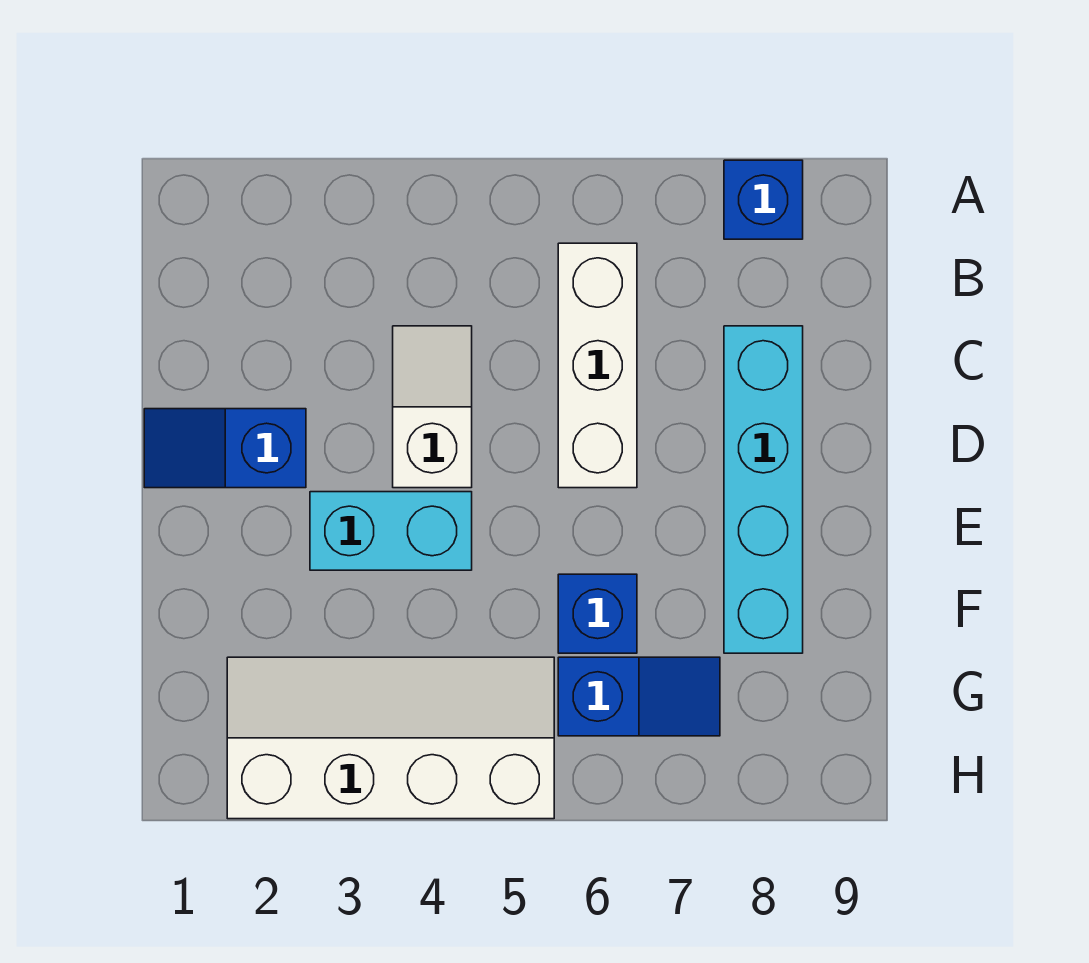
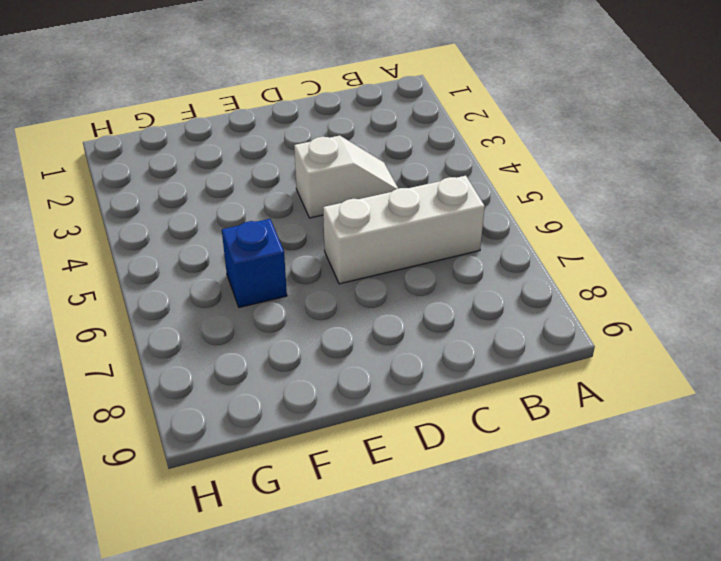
none -> blue 1x1 brick [724,160,803,239]
none -> cyan 1x4 brick [724,326,803,653]

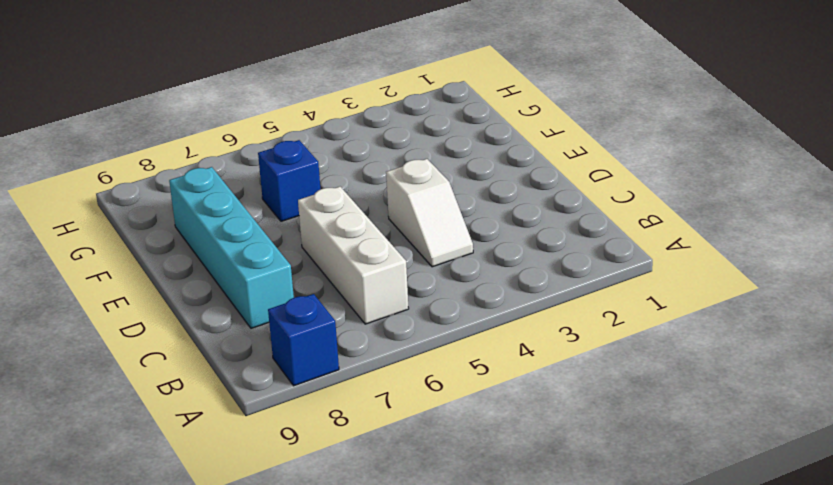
none -> blue 1x2 slope [144,409,306,488]
none -> cyan 1x2 brick [310,492,472,570]

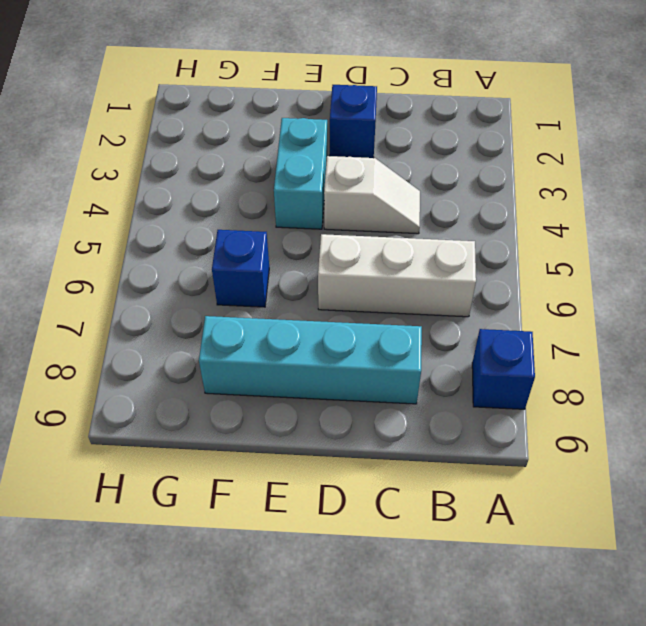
none -> white 2x4 slope [227,657,554,819]
none -> blue 1x2 slope [558,657,720,736]

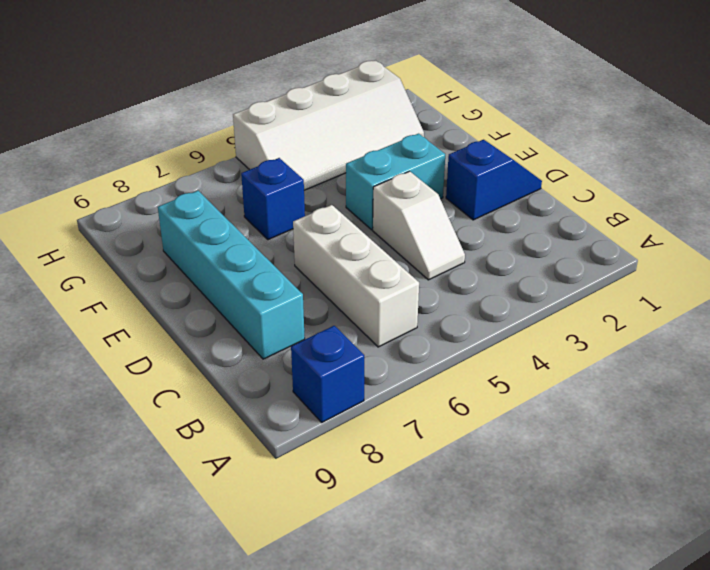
none -> blue 1x2 slope [558,657,720,736]

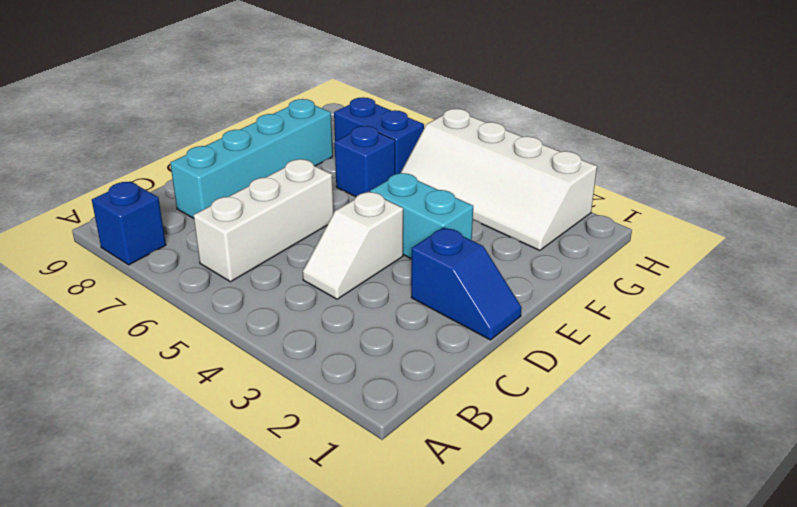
blue 1x2 brick [334,97,424,174] -> blue 1x2 slope [558,657,720,736]

